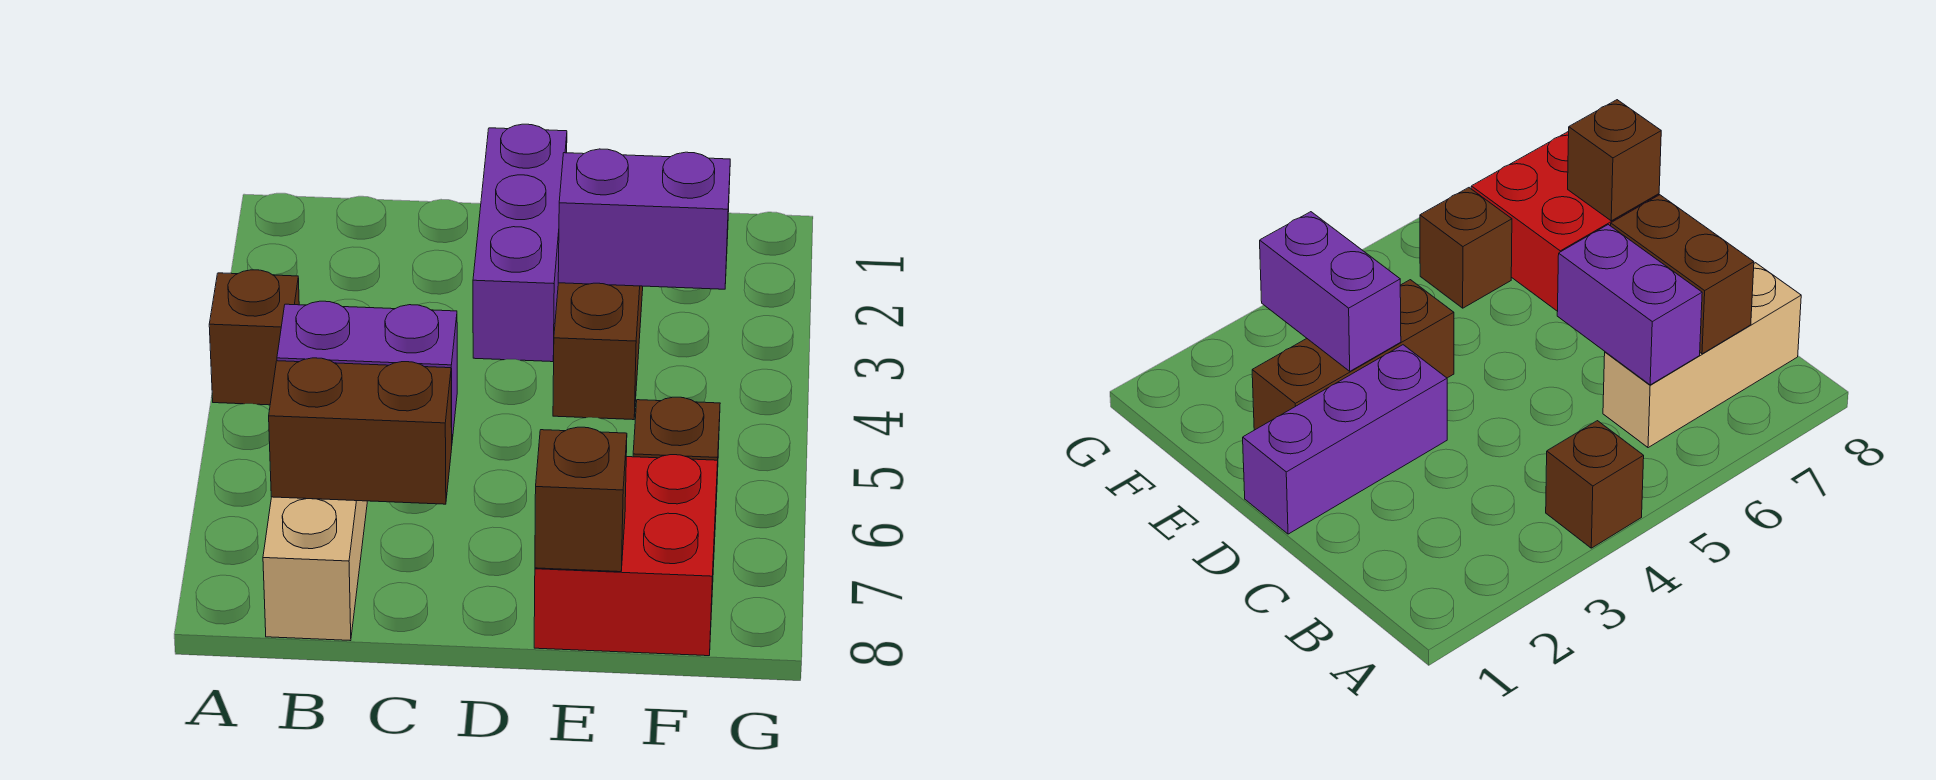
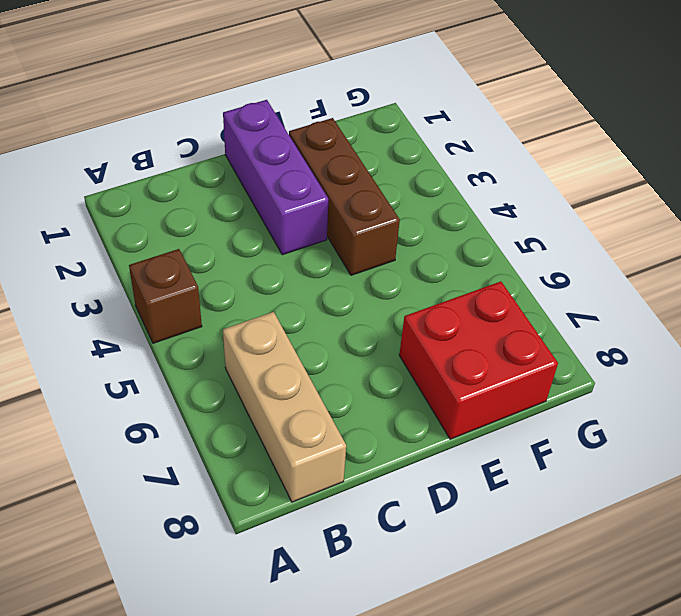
none -> brown 1x1 brick [633,397,720,522]
none -> purple 1x2 brick [277,301,457,440]

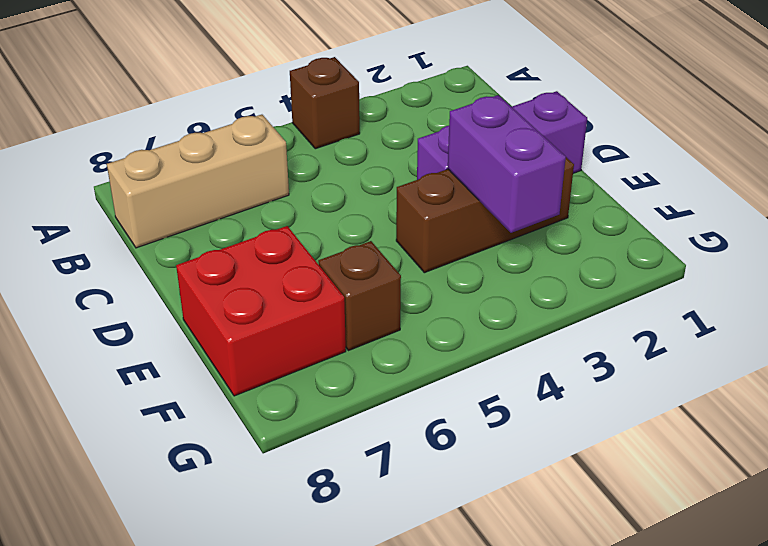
none -> purple 1x2 brick [277,301,457,440]
none -> brown 1x2 brick [269,358,452,504]

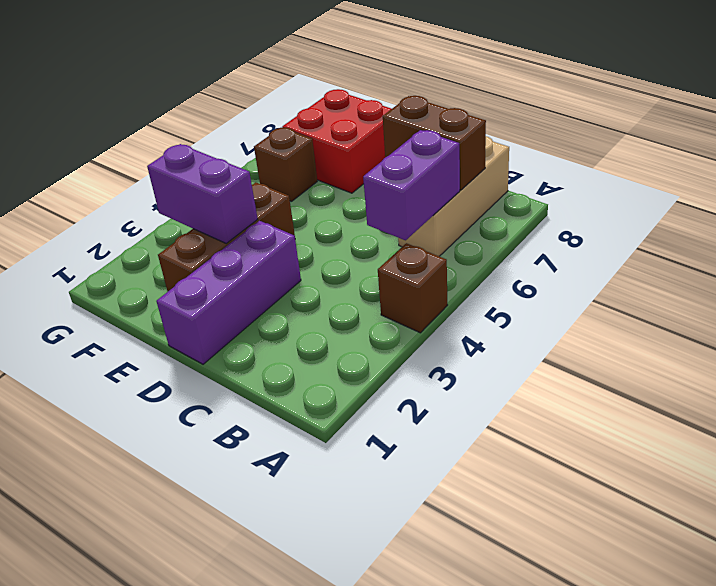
purple 1x2 brick [363,130,460,240] -> purple 1x2 brick turned to [277,301,457,440]
none -> brown 1x1 brick [535,427,627,572]

